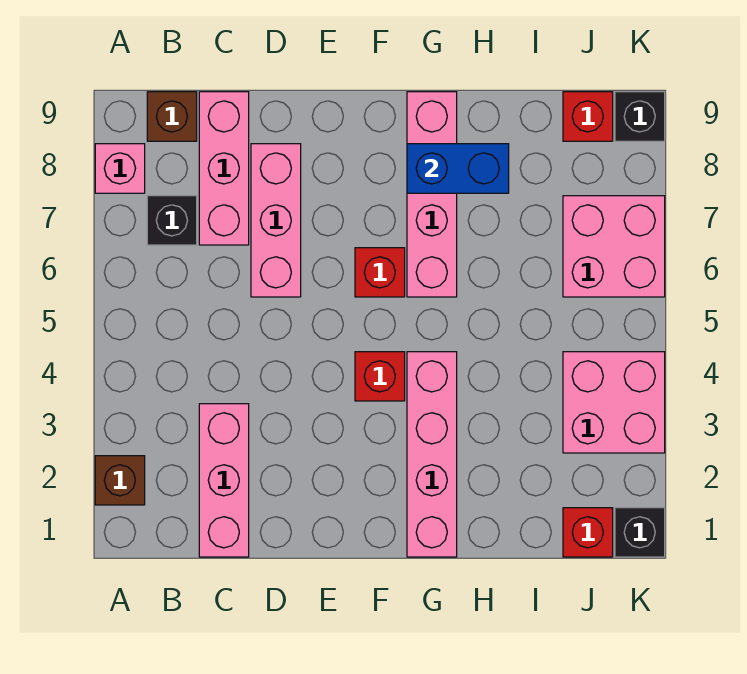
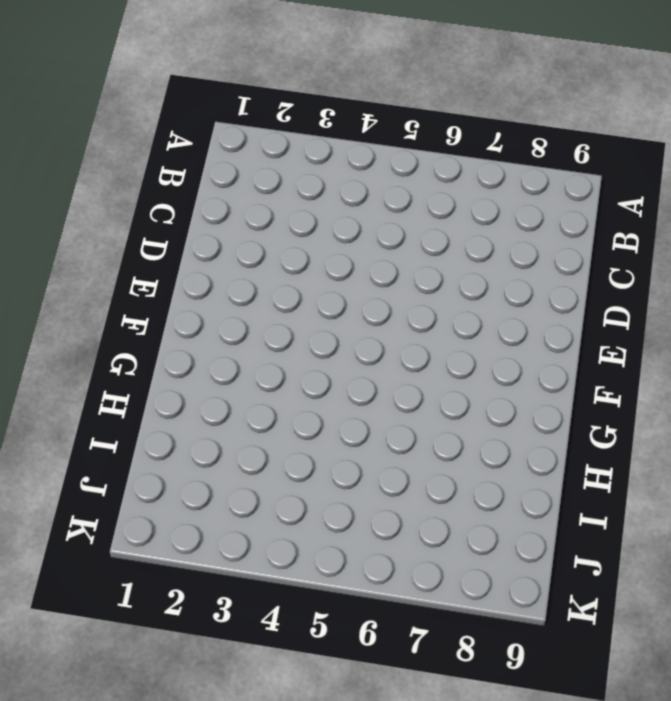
none -> brown 1x1 brick [95,456,145,505]
none -> pink 1x1 brick [95,144,145,193]
none -> black 1x1 brick [147,196,197,245]

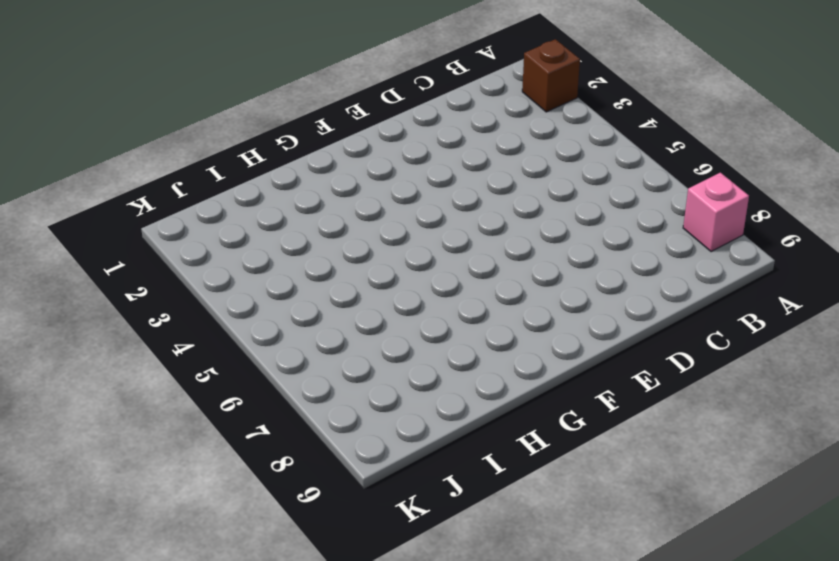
none -> black 1x1 brick [147,196,197,245]
none -> brown 1x1 brick [147,92,197,141]
none -> pink 1x3 brick [199,404,249,557]

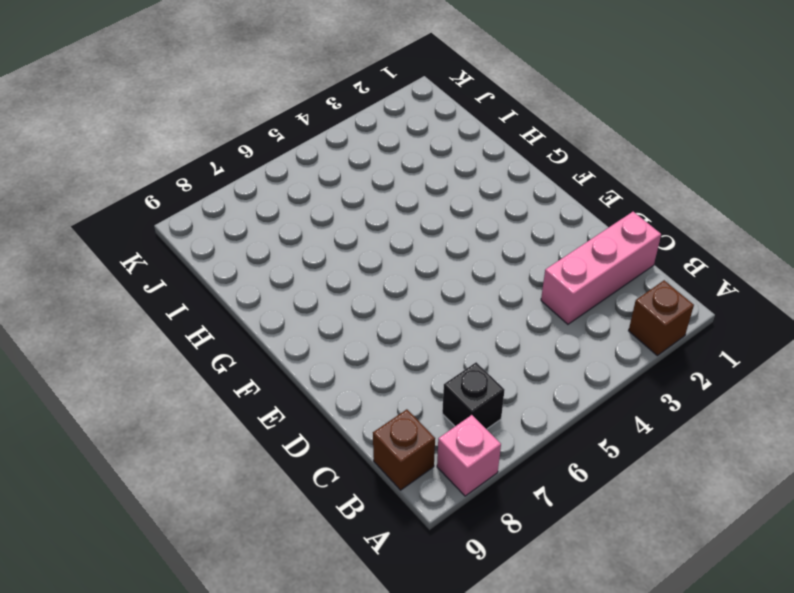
none -> pink 1x3 brick [199,92,249,245]
none -> pink 1x3 brick [251,144,301,297]
none -> red 1x1 brick [355,352,405,401]

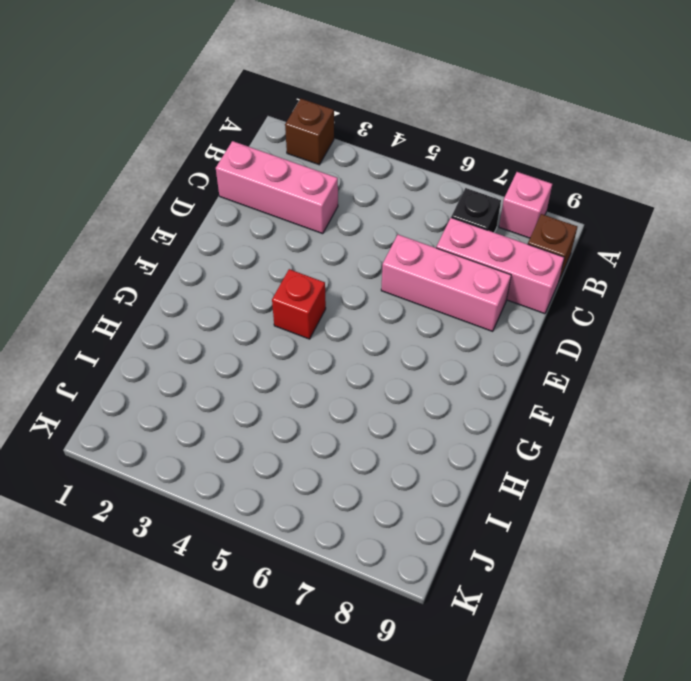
none -> red 1x1 brick [355,248,405,297]
none -> pink 1x4 brick [407,352,457,557]
none -> pink 1x4 brick [407,92,457,297]

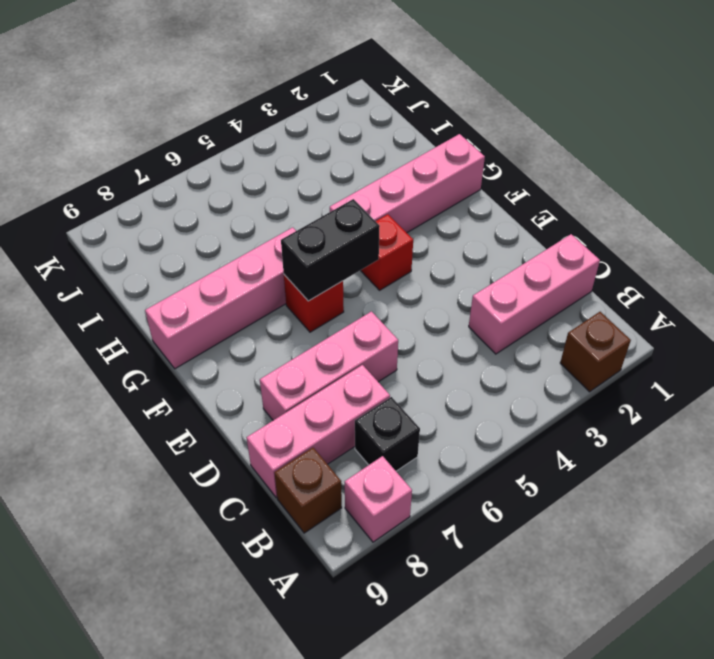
black 1x2 brick [281,199,380,301] -> none
none -> red 1x1 brick [563,508,613,557]
none -> pink 2x2 brick [563,352,665,453]
none -> pink 2x2 brick [563,196,665,297]

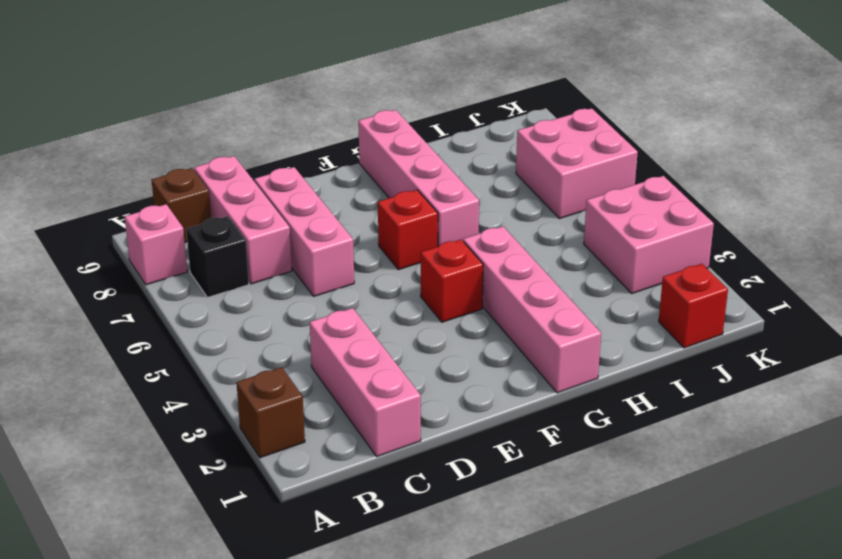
none -> red 1x1 brick [563,92,613,141]
none -> black 1x1 brick [615,508,665,557]
none -> black 1x1 brick [615,92,665,141]

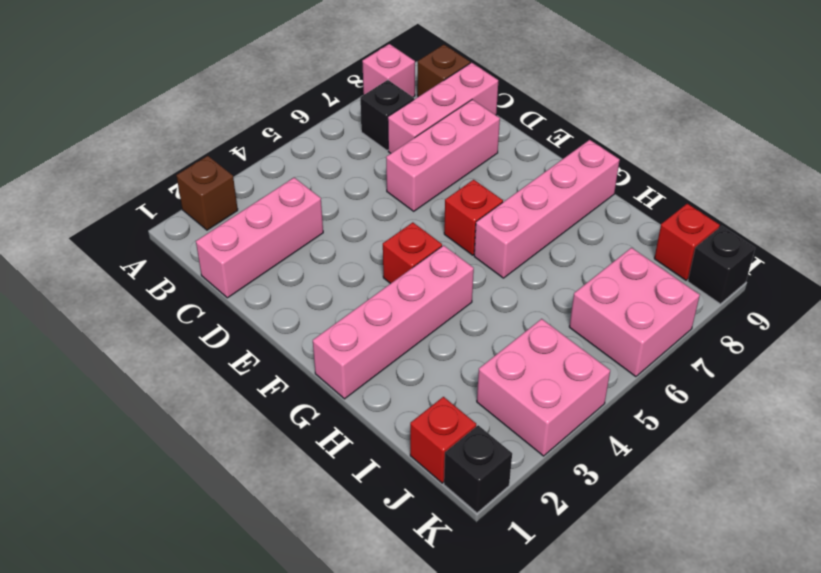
none -> blue 1x2 brick [407,144,509,193]

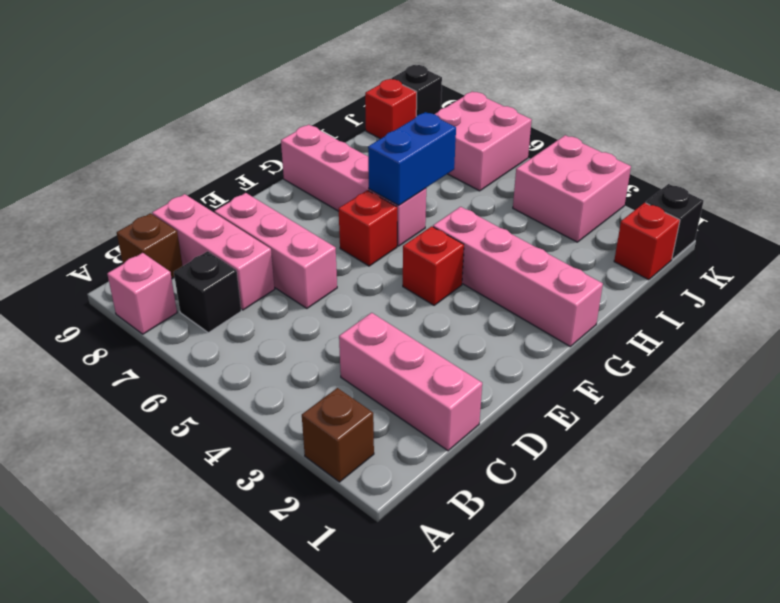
blue 1x2 brick [368,112,456,205] -> blue 1x2 brick moved to [407,144,509,193]

